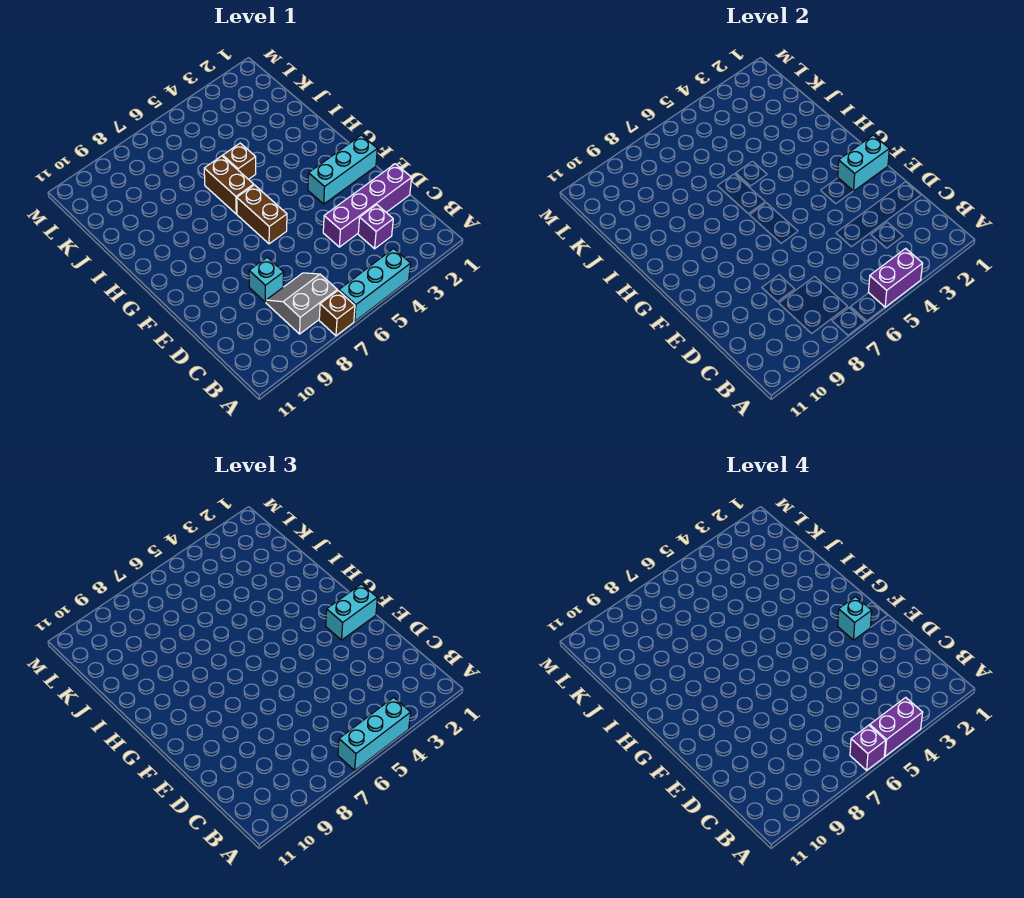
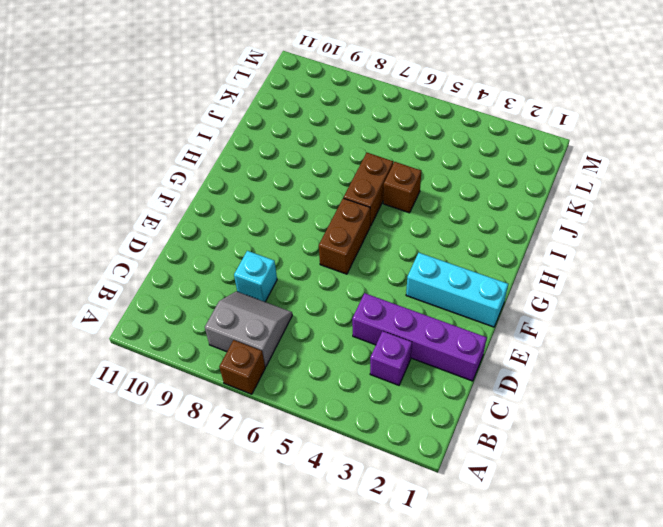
none -> cyan 1x3 brick [339,248,411,321]
none -> purple 1x2 brick [868,248,923,307]
none -> cyan 1x2 brick [838,135,889,191]

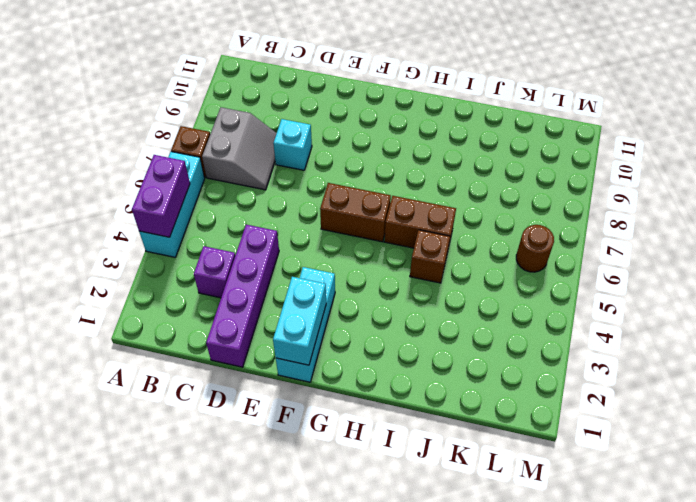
brown 1x1 round brick [516,225,554,272] -> none
none -> cyan 1x3 brick [338,697,411,770]
none -> cyan 1x2 brick [326,584,377,640]
none -> purple 1x2 brick [870,697,923,756]

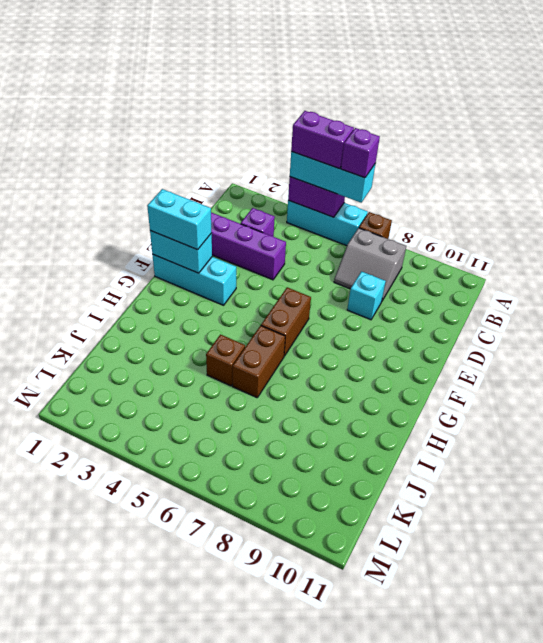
none -> cyan 1x1 brick [838,597,872,640]

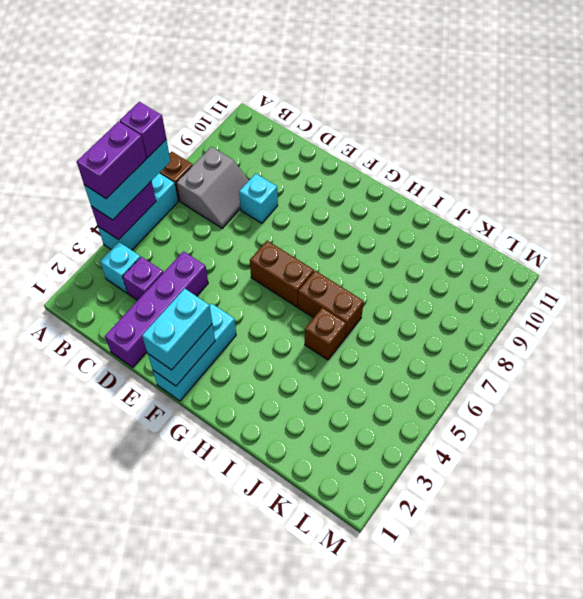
cyan 1x1 brick [100,242,141,293] -> cyan 1x1 brick moved to [838,597,872,640]

